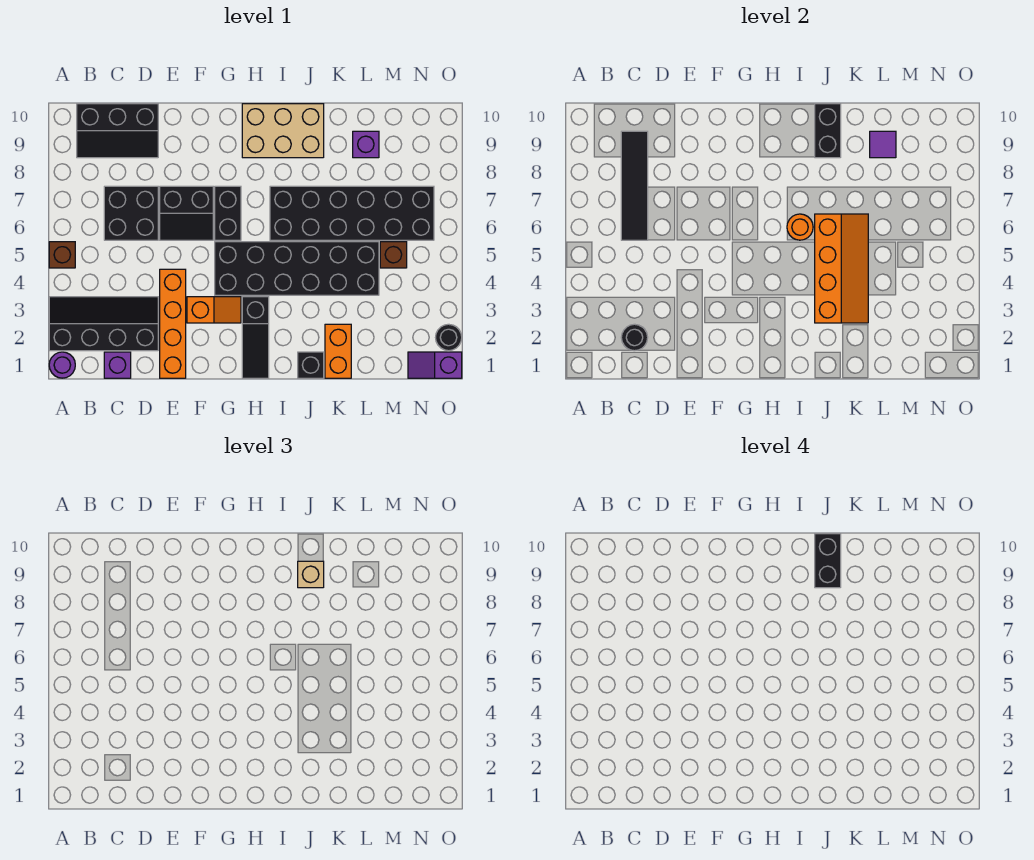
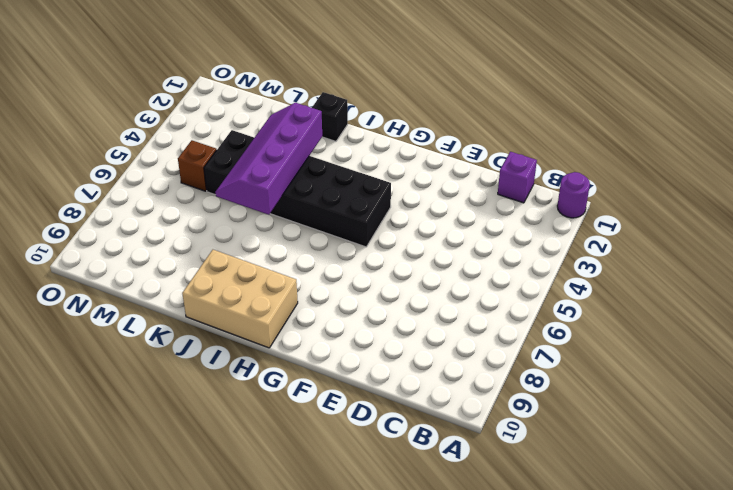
purple 2x4 slope [215,103,322,215] -> orange 2x4 slope [815,214,868,323]
none -> black 2x4 slope [49,297,158,351]
none -> brown 1x1 brick [49,242,75,268]
none -> black 2x3 slope [77,104,158,158]

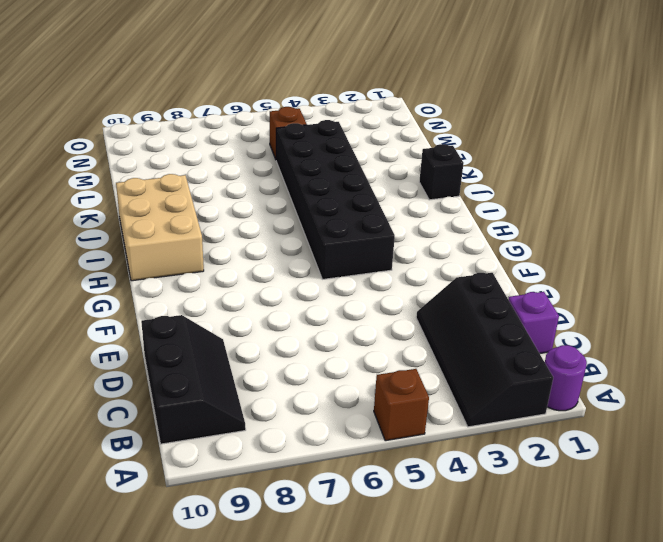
none -> black 2x2 brick [104,186,158,240]
none -> orange 1x4 brick [160,269,186,378]
none -> black 2x2 slope [160,186,213,240]

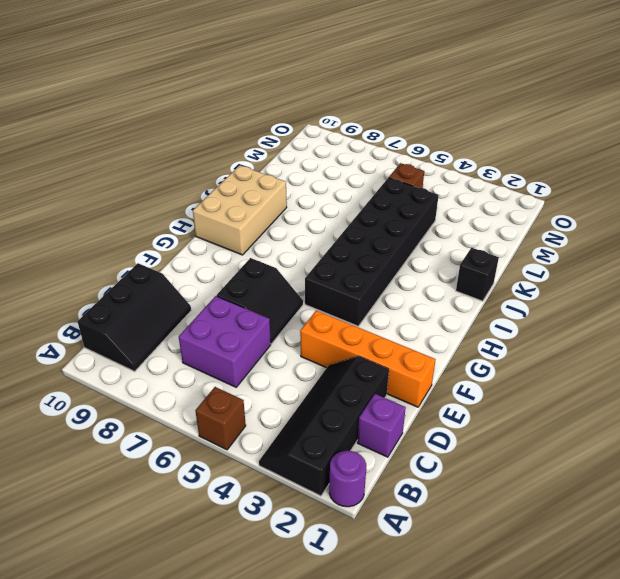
purple 2x2 brick [179,296,271,387] -> black 2x2 brick [104,186,158,240]
none -> orange 1x2 slope [187,297,241,323]
none -> black 1x2 brick [215,186,241,240]
none -> black 1x3 slope [242,297,269,378]

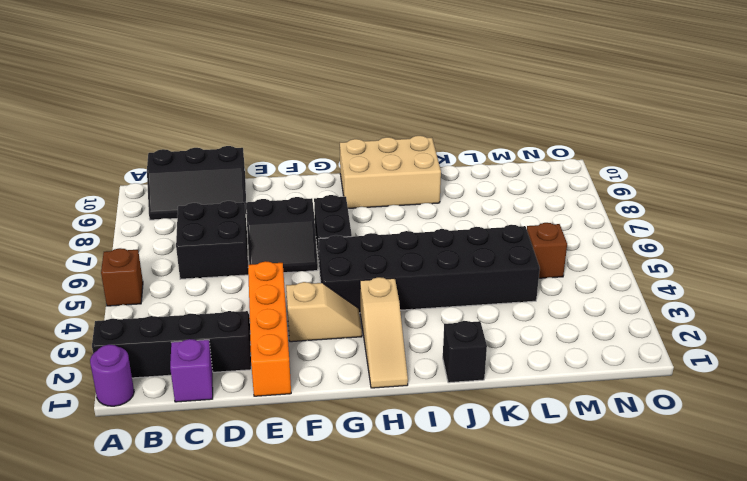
tan 1x2 slope [286,282,362,342] -> orange 1x2 slope [187,297,241,323]
tan 1x3 slope [360,277,408,388] -> black 1x3 slope [242,297,269,378]
none -> black 2x6 brick [270,186,434,240]
none -> orange 1x2 brick [325,324,351,378]
none -> purple 1x1 brick [353,131,379,158]

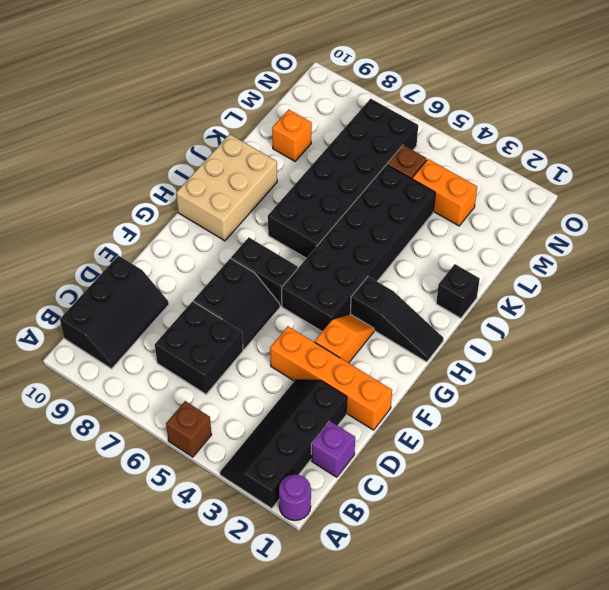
orange 1x1 brick [272,110,312,161] -> purple 1x1 brick [353,131,379,158]
orange 1x2 brick [412,159,477,226] -> orange 1x2 brick moved to [325,324,351,378]
none -> purple 1x2 slope [408,352,462,378]
none -> black 1x1 round brick [436,324,462,351]
none -> black 1x1 round brick [621,324,648,351]

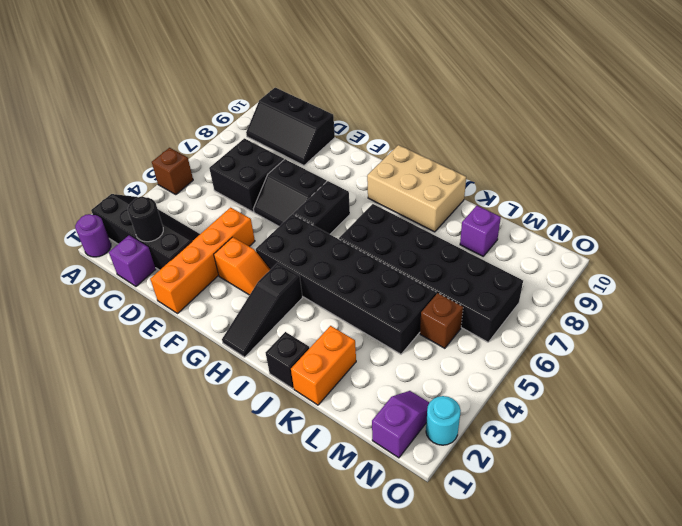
purple 1x2 slope [372,391,429,458] -> purple 1x2 slope turned to [408,352,462,378]
cyan 1x1 round brick [426,396,461,445] -> black 1x1 round brick [436,324,462,351]
none -> black 1x4 tile [621,131,648,240]
none -> orange 1x1 round brick [787,214,813,240]
none -> orange 2x4 slope [815,214,868,323]

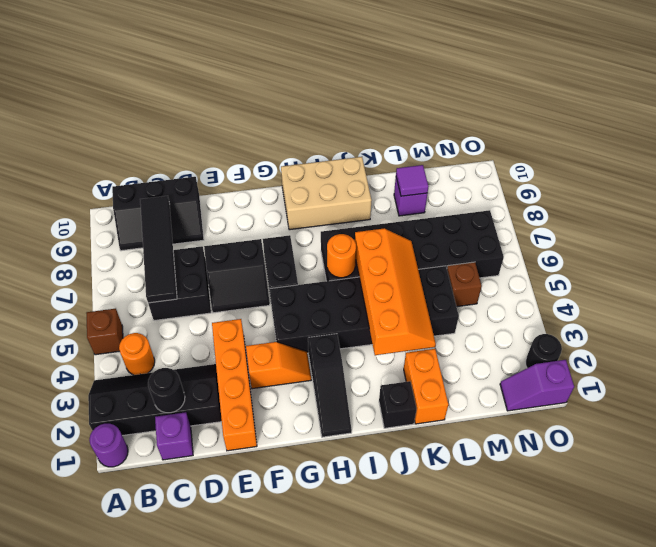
orange 1x1 round brick [119,333,155,375] -> none
none -> black 1x2 brick [815,104,841,158]
none -> tan 1x1 brick [298,561,324,588]
none -> black 1x2 brick [815,534,841,588]

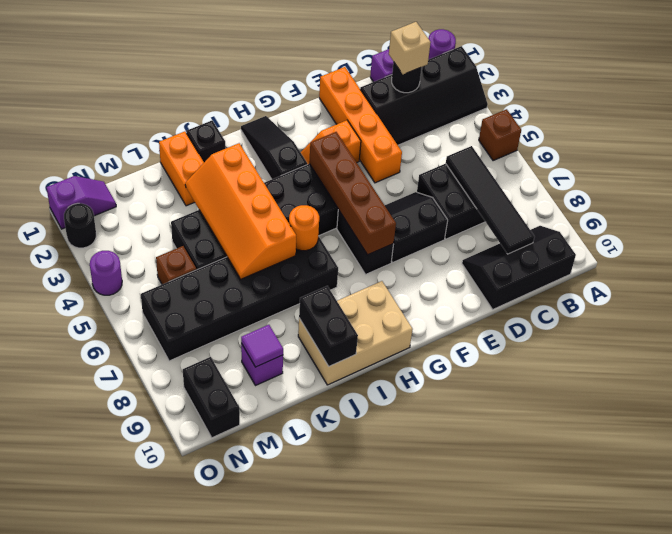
tan 1x1 brick [389,22,431,74] -> tan 1x1 brick moved to [298,561,324,588]
brown 1x4 brick [309,132,396,255] -> none
black 1x2 brick [183,357,240,438] -> black 1x2 brick moved to [815,534,841,588]
purple 1x1 round brick [90,251,122,295] -> none

